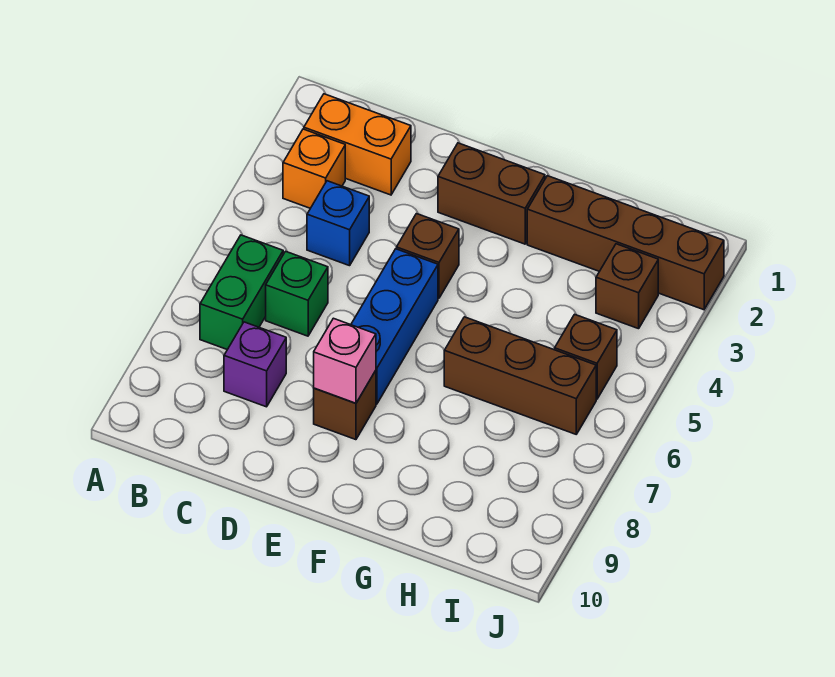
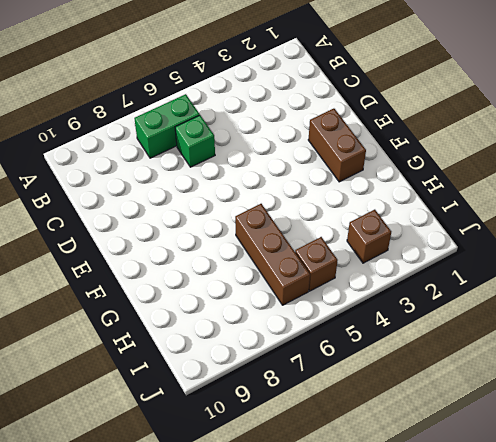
none -> orange 1x2 brick [304,94,411,195]
none -> orange 1x1 brick [283,129,345,208]
none -> blue 1x1 brick [307,181,369,266]

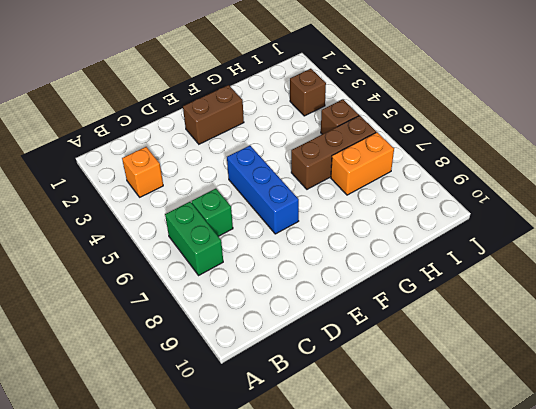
orange 1x2 brick [331,132,394,195] -> orange 1x2 brick moved to [304,94,411,195]
none -> blue 1x1 brick [307,181,369,266]
none -> purple 1x1 brick [224,322,286,407]
none -> brown 1x1 brick [397,214,459,298]

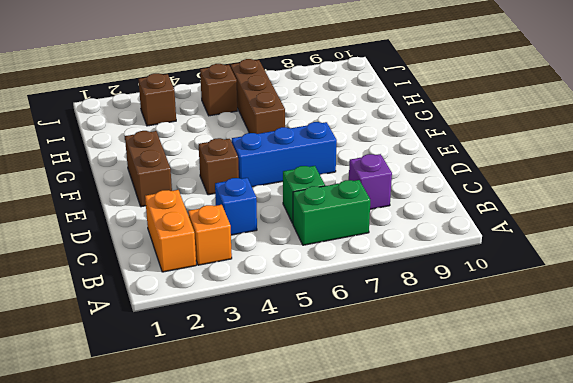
none -> brown 1x1 brick [314,371,376,440]
none -> brown 1x4 brick [527,176,724,310]
none -> pink 1x1 brick [314,318,376,403]

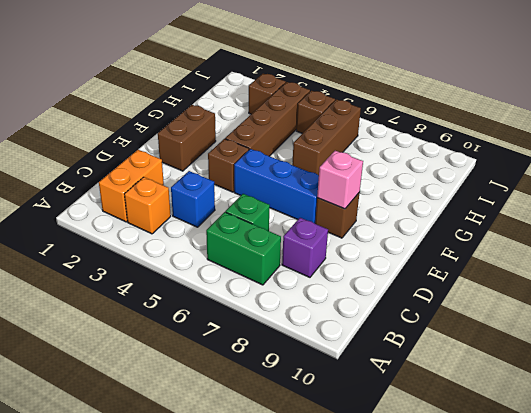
brown 1x4 brick [225,82,310,156] -> brown 1x4 brick moved to [527,176,724,310]

